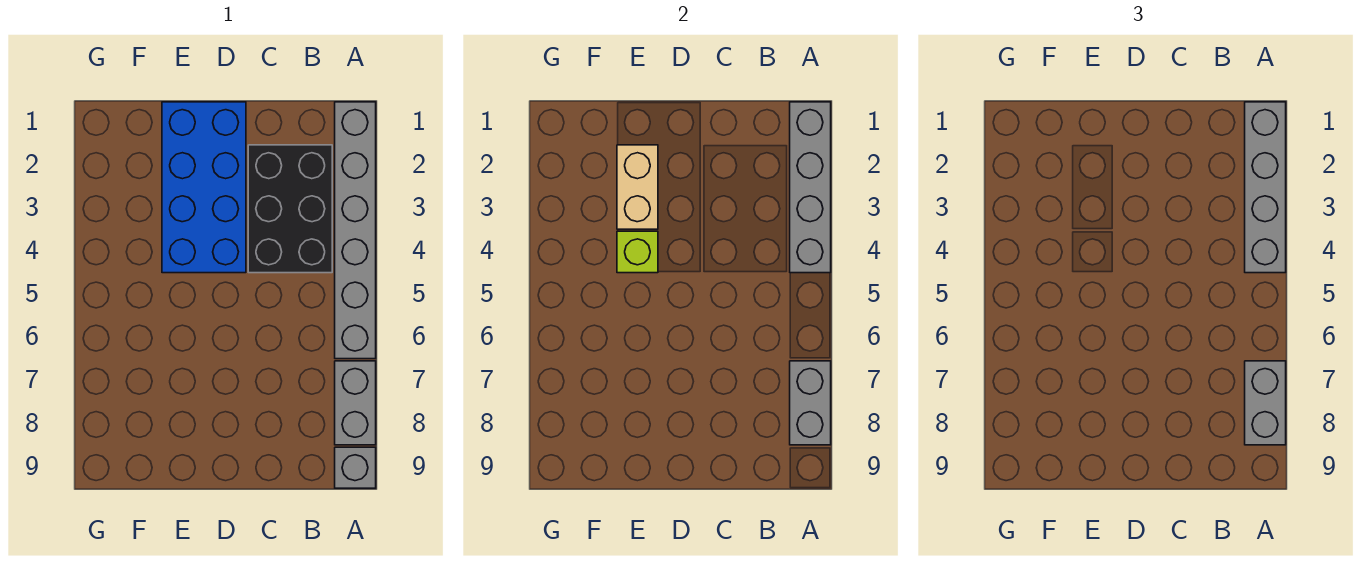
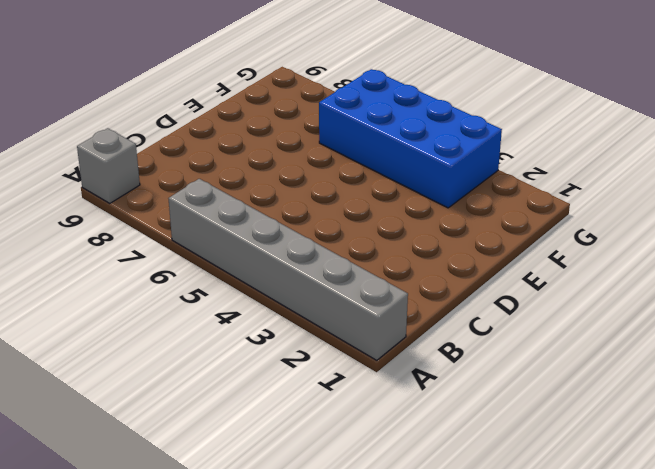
blue 2x4 brick [319,69,502,208] -> blue 2x4 brick moved to [162,102,246,273]
none -> grey 1x2 brick [335,361,376,445]
none -> black 2x3 brick [248,145,332,273]

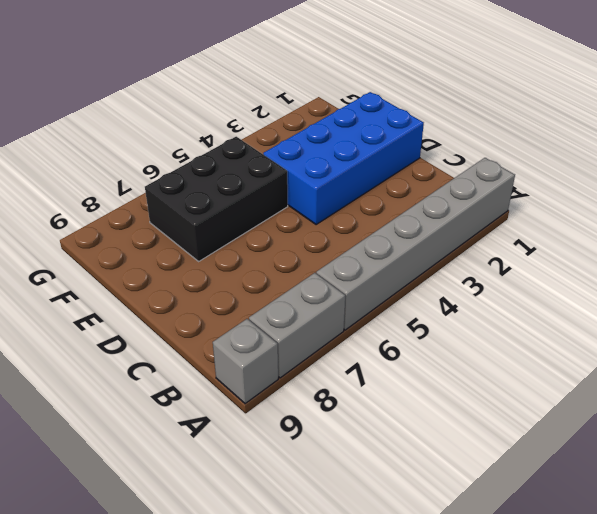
black 2x3 brick [145,137,288,261] -> black 2x3 brick moved to [248,145,332,273]
none -> grey 1x4 brick [790,102,831,273]
none -> grey 1x2 brick [790,361,831,445]

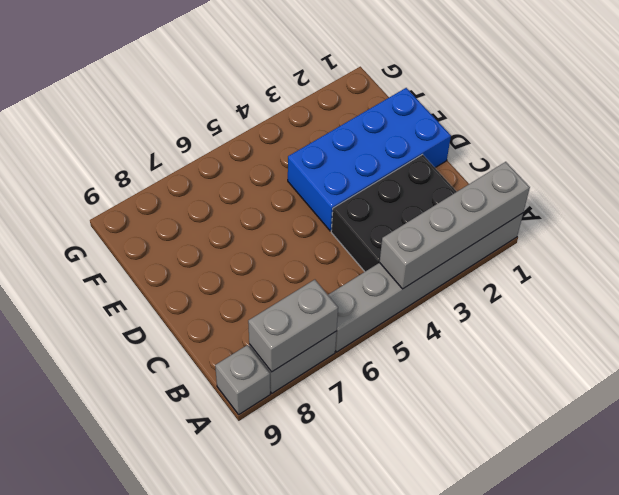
none -> tan 1x2 brick [617,145,658,229]
none -> lime 1x1 brick [617,231,658,273]

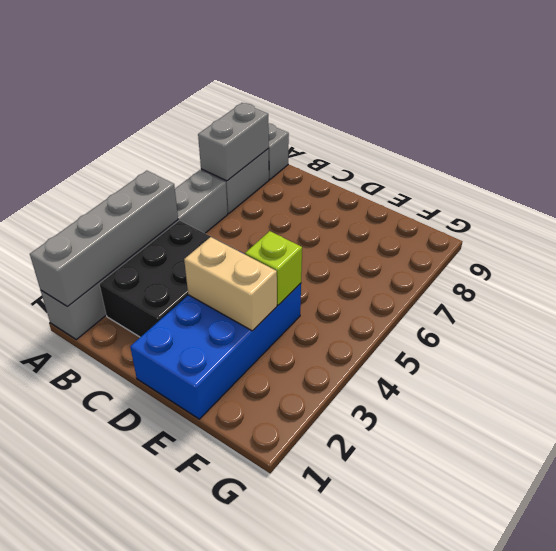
tan 1x2 brick [184,237,277,331] -> tan 1x2 brick turned to [617,145,658,229]
none -> grey 1x4 brick [1245,102,1286,273]
none -> grey 1x2 brick [1245,361,1286,445]

